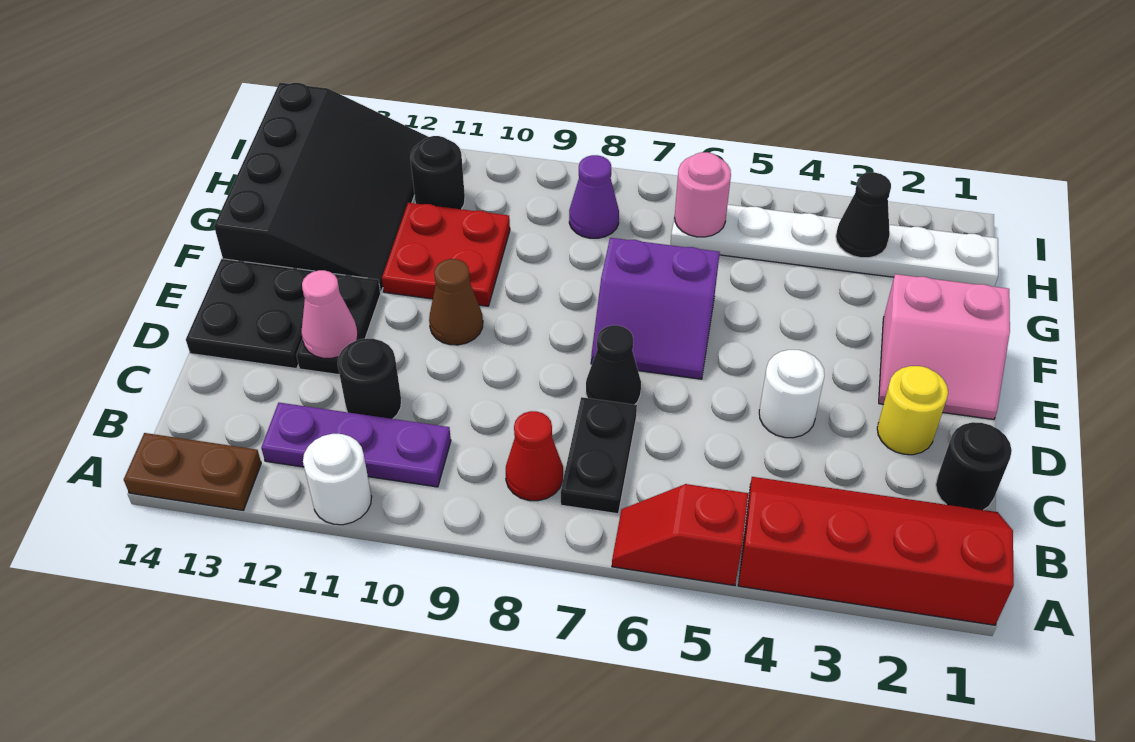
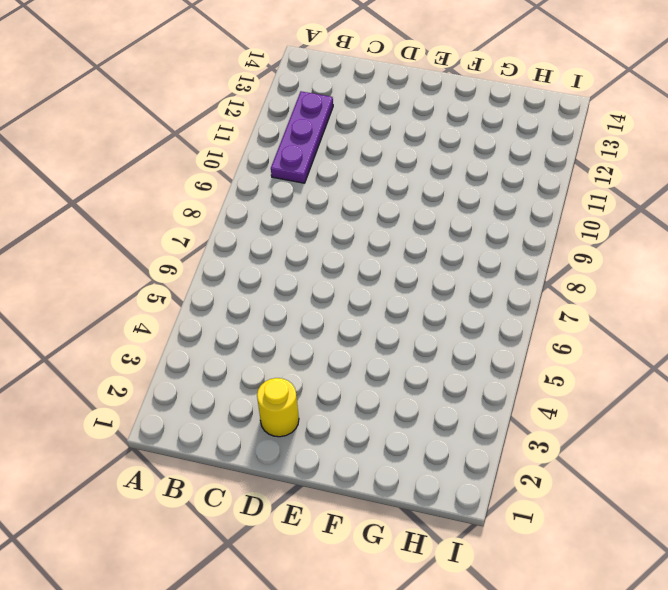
none -> red 2x4 slope [738,477,1014,625]
none -> red 1x2 slope [612,484,748,586]
none -> white 1x1 round brick [303,434,372,525]

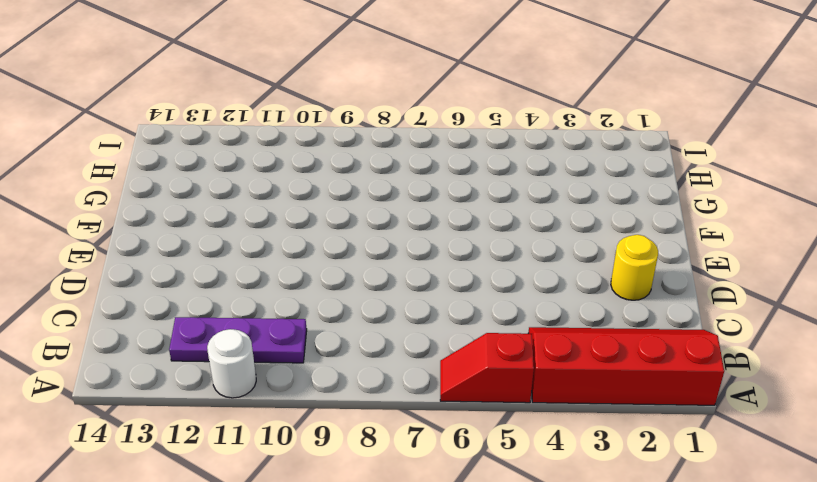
none -> brown 1x2 plate [124,433,261,510]
none -> black 1x2 plate [561,397,637,514]
none -> red 1x1 cone [506,411,563,501]

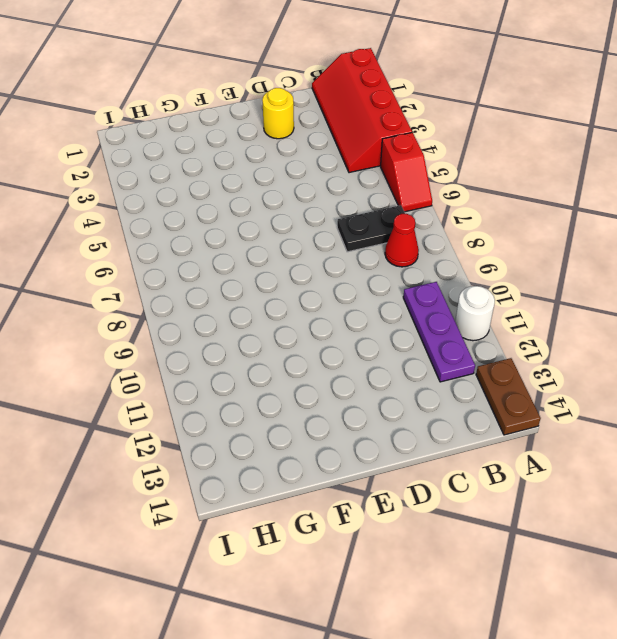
none -> black 1x1 round brick [936,422,1012,510]
none -> black 1x1 round brick [337,339,401,419]
none -> white 1x1 round brick [759,350,825,438]

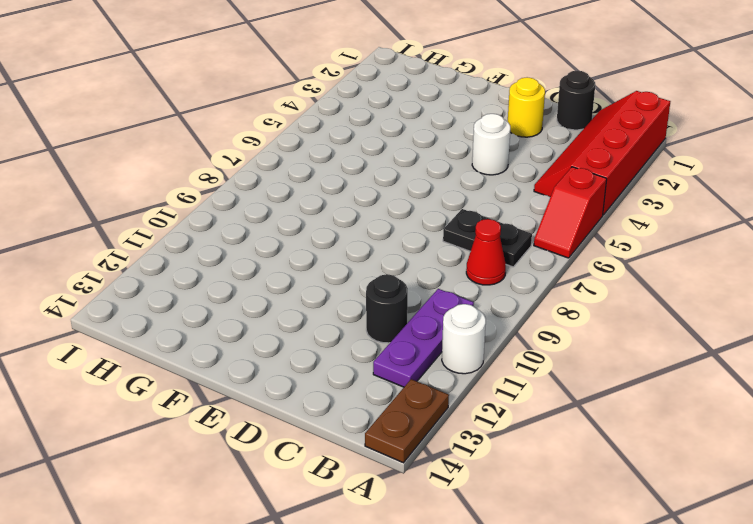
none -> black 1x1 cone [586,325,641,405]
none -> black 1x2 plate [296,274,381,375]
none -> black 2x2 plate [186,259,314,369]

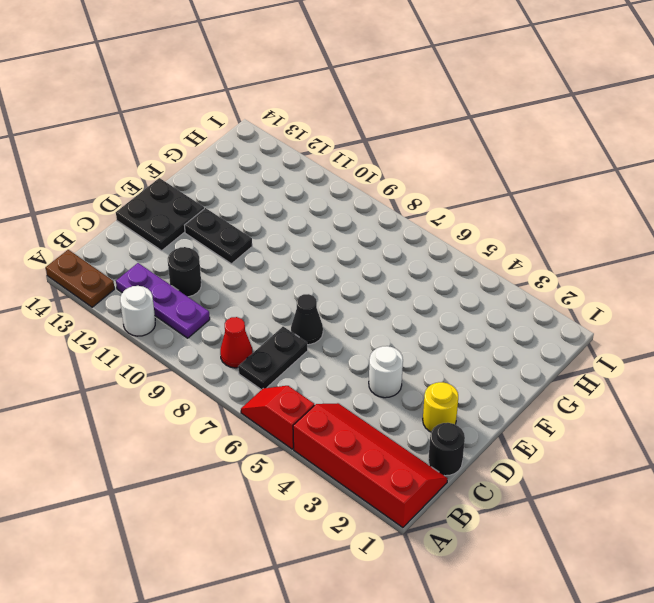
black 1x2 plate [185,208,252,264] -> black 1x2 plate turned to [296,274,381,375]
none -> pink 2x2 slope [879,274,1010,419]
none -> purple 2x2 slope [591,238,720,379]
none -> brown 1x1 cone [429,259,483,345]

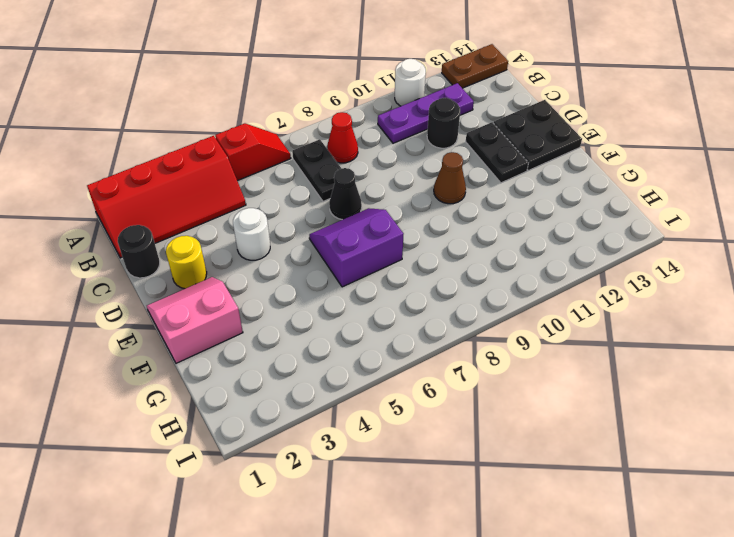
none -> red 2x2 plate [382,203,510,306]
none -> black 3x4 slope [214,83,428,292]
none -> white 1x6 plate [671,205,998,287]

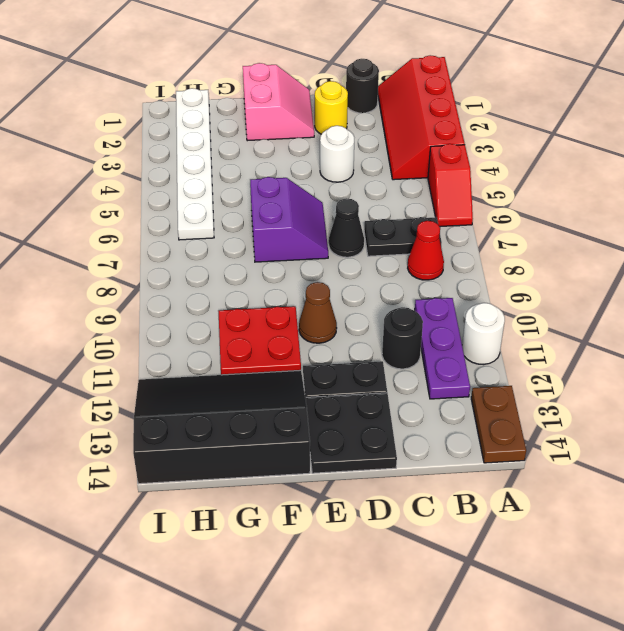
none -> purple 1x1 cone [569,155,619,238]
none -> black 1x1 round brick [410,136,465,209]
none -> pink 1x1 cone [301,270,358,358]

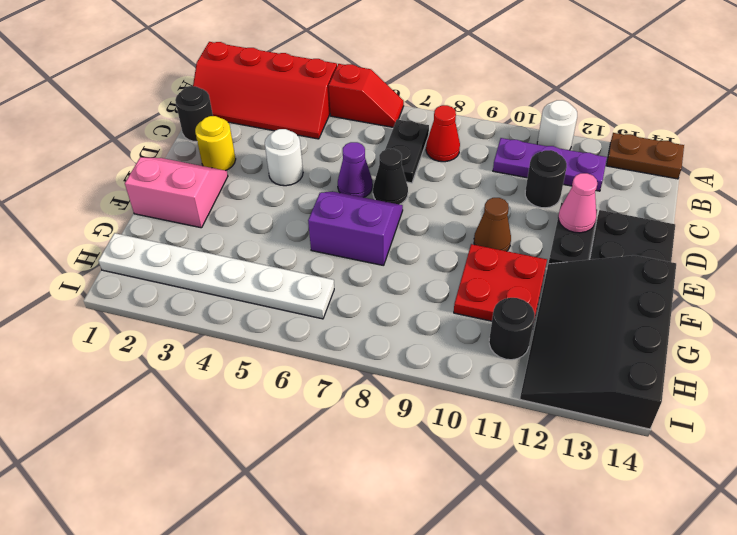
purple 1x1 cone [338,142,373,197] -> purple 1x1 cone moved to [569,155,619,238]
none -> black 1x1 cone [836,172,891,258]
none -> pink 1x1 round brick [675,152,731,237]

